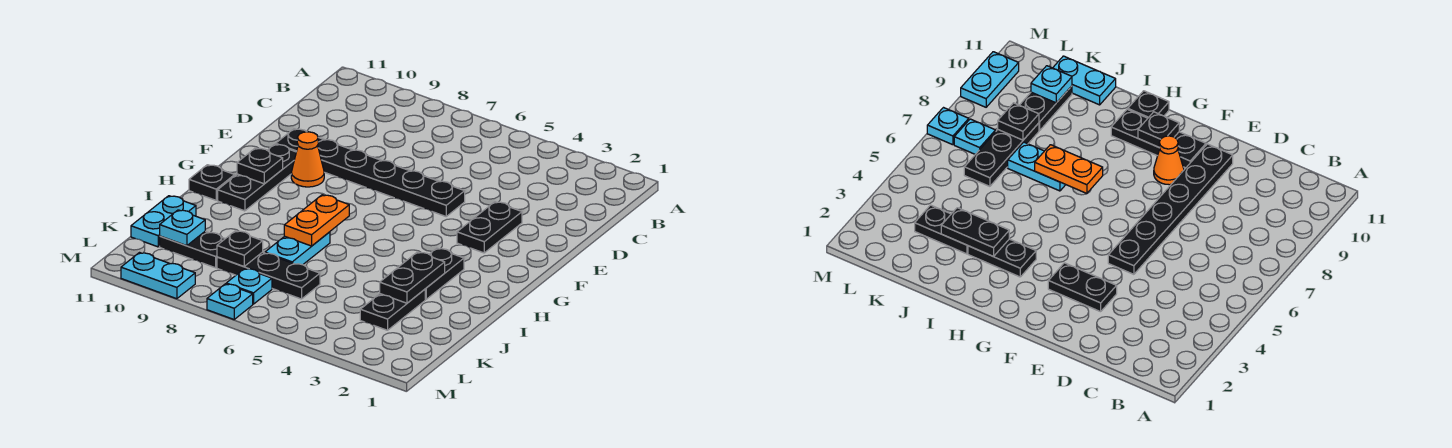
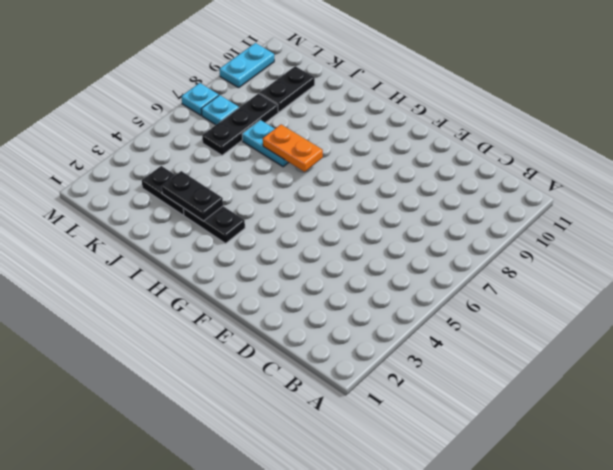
none -> black 1x2 plate [457,202,522,253]
none -> black 1x6 plate [276,129,465,216]
none -> orange 1x1 cone [291,132,324,187]

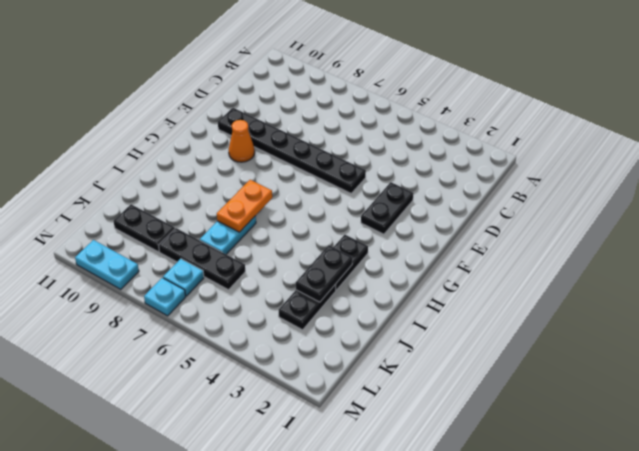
none -> black 1x3 plate [218,144,296,211]
none -> black 1x1 plate [189,165,235,200]
none -> cyan 1x2 plate [131,196,196,247]

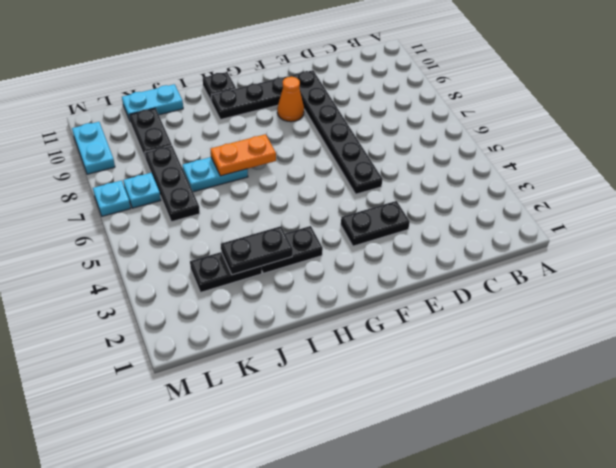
none -> black 1x1 plate [237,148,283,184]
none -> black 1x1 plate [217,231,263,267]
none -> cyan 1x1 plate [160,210,205,246]

